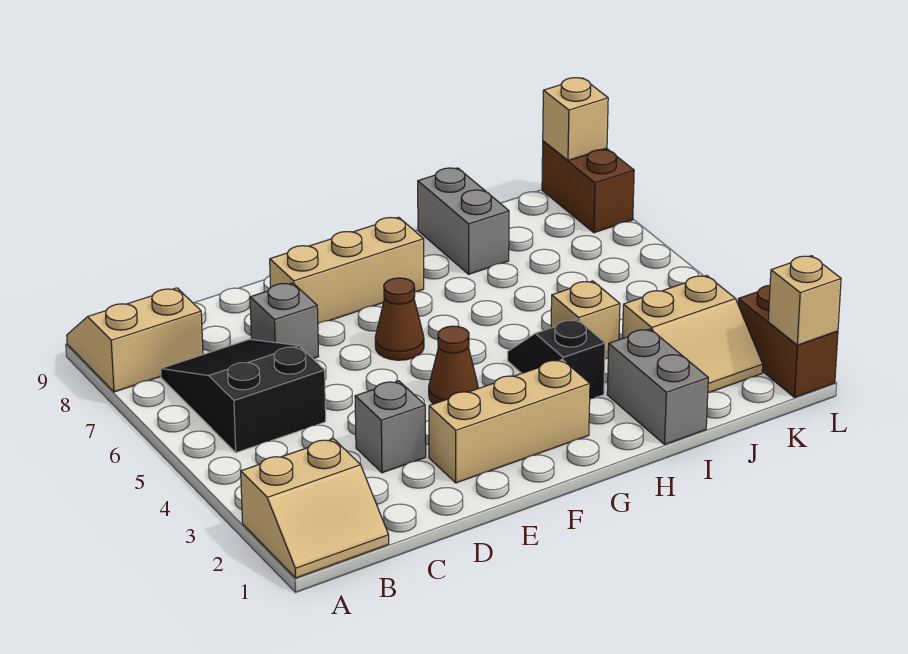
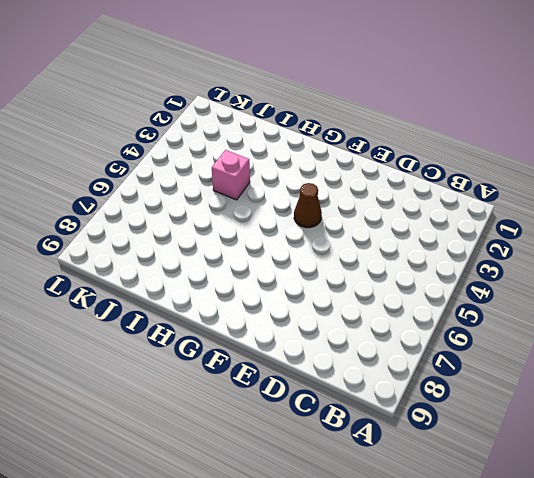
pink 1x1 brick [212,150,250,200] -> tan 1x1 brick [551,281,620,359]
none -> tan 2x2 slope [241,439,389,578]
none -> tan 2x2 slope [67,288,203,392]
none -> black 2x3 slope [161,339,326,453]

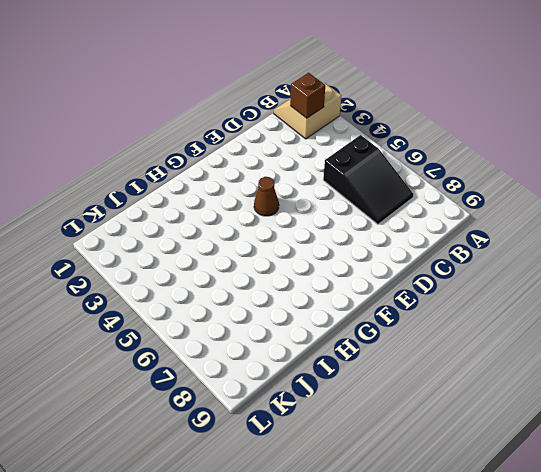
brown 1x1 brick [290,73,325,118] -> none
none -> tan 2x2 slope [67,288,203,392]
none -> grey 1x1 brick [355,381,426,473]
none -> grey 1x1 brick [250,283,319,359]

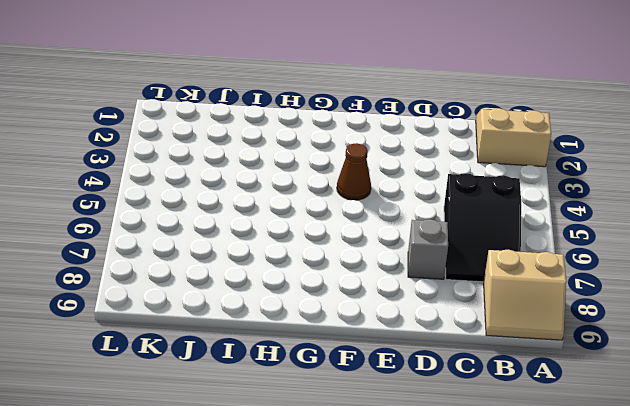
none -> grey 1x1 brick [355,381,426,473]
none -> tan 1x3 brick [429,360,590,483]
none -> tan 1x3 brick [270,217,424,323]

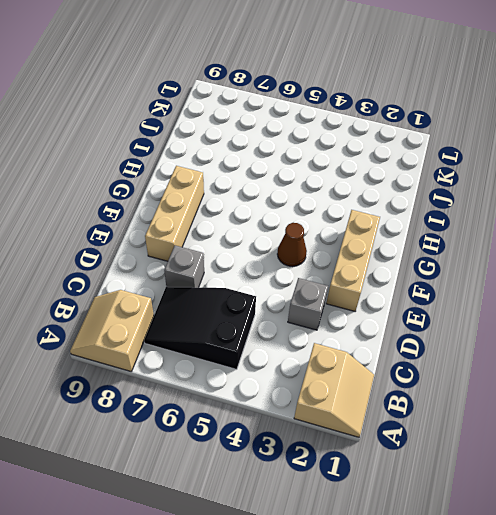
none -> brown 1x1 cone [375,278,424,360]
none -> black 1x2 slope [508,319,605,399]
none -> grey 1x2 brick [607,329,708,444]

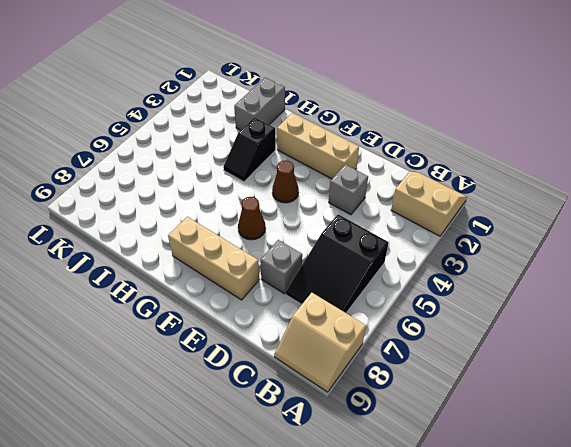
none -> tan 1x1 brick [551,281,620,359]
none -> grey 1x2 brick [418,168,509,274]
none -> tan 2x2 slope [623,276,763,392]

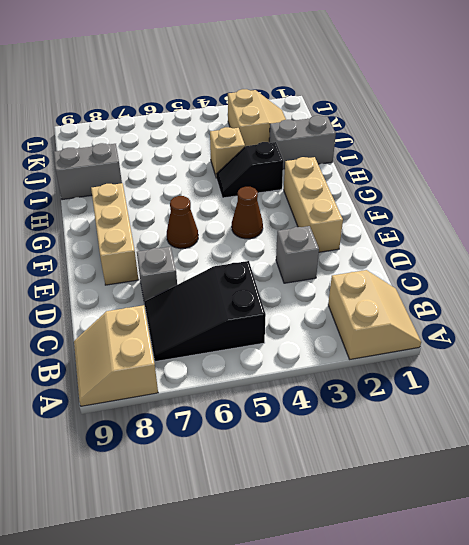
none -> brown 1x2 brick [738,285,838,397]
none -> brown 1x2 brick [542,141,634,233]
none -> tan 1x1 brick [768,256,841,345]

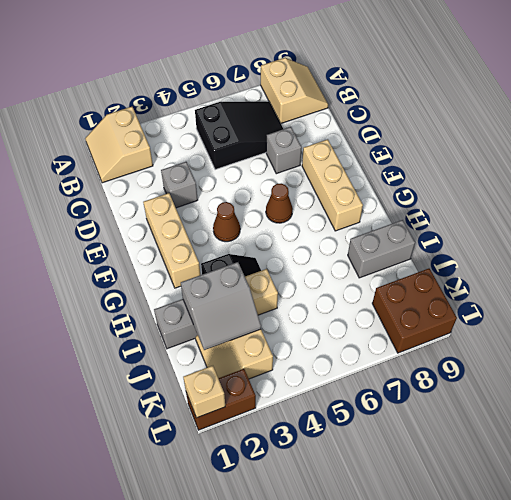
grey 2x2 slope [181,262,261,350] -> none
brown 2x2 brick [372,269,457,353] -> brown 1x2 brick [542,141,634,233]
none -> tan 1x1 brick [543,78,608,161]

